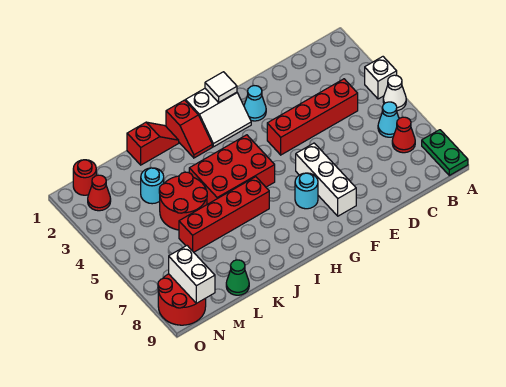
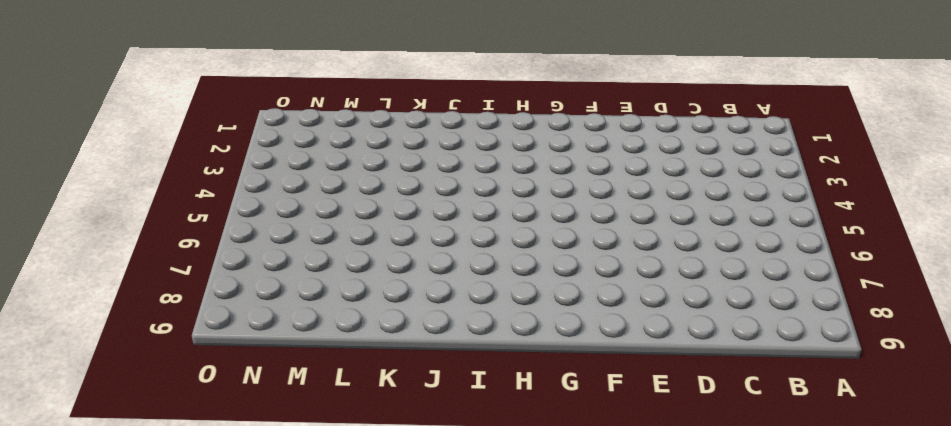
none -> white 1x1 brick [365,57,397,99]
none -> white 1x1 cone [383,75,406,111]
none -> green 1x2 plate [422,130,468,175]

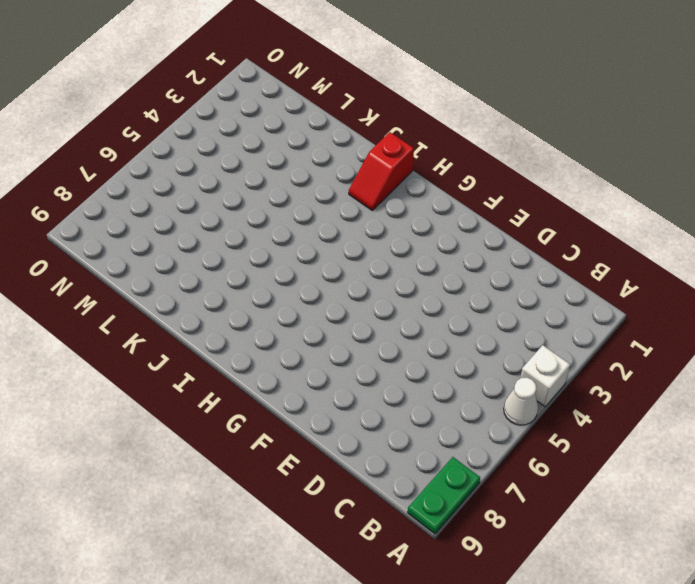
none -> cyan 1x1 cone [378,102,399,137]
none -> red 1x1 cone [392,117,415,153]
none -> red 1x4 brick [267,79,358,155]

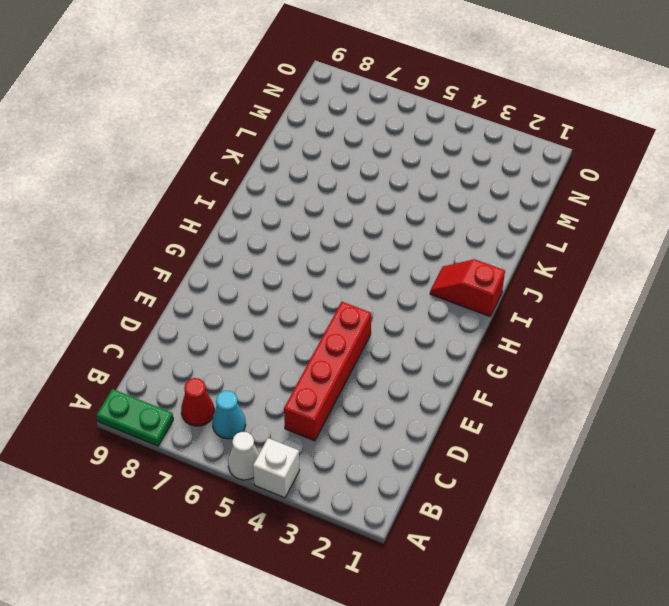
none -> cyan 1x1 cone [244,86,266,121]
none -> white 1x3 brick [296,143,356,216]
none -> white 2x2 slope [186,89,251,147]

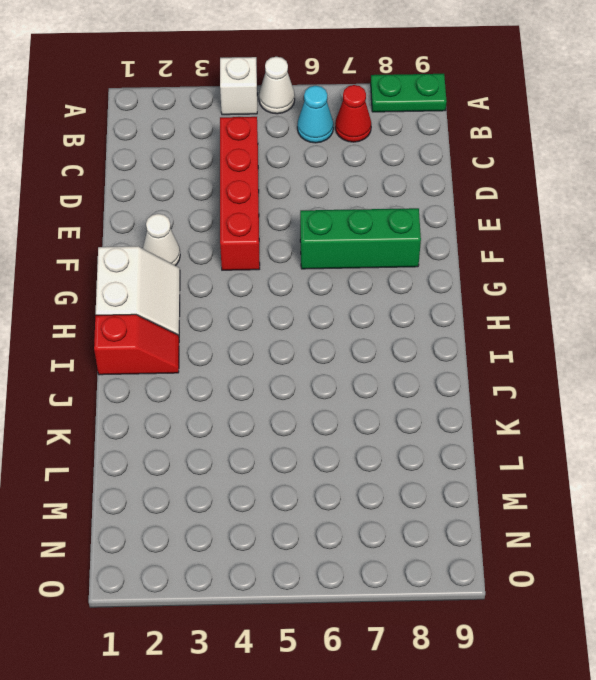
white 1x1 cone [143,214,180,266] -> cyan 1x1 cone [244,86,266,121]
green 1x3 brick [300,208,421,269] -> white 1x3 brick [296,143,356,216]
none -> cyan 1x1 round brick [295,173,318,209]
none -> red 2x3 brick [189,135,275,204]
none -> red 1x4 brick [179,177,269,252]

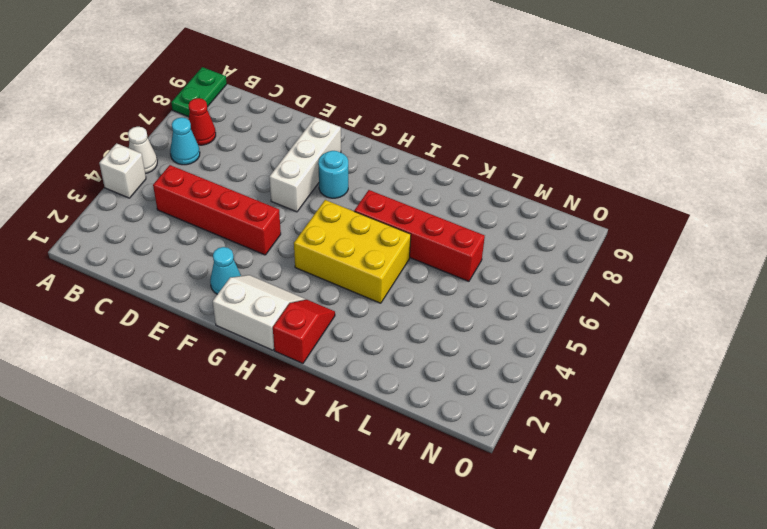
yellow 2x3 brick [294,200,411,303] -> red 2x3 brick [189,135,275,204]
none -> red 1x2 slope [127,122,179,165]
none -> red 2x2 round brick [159,172,207,230]
none -> cyan 1x1 round brick [141,168,164,204]

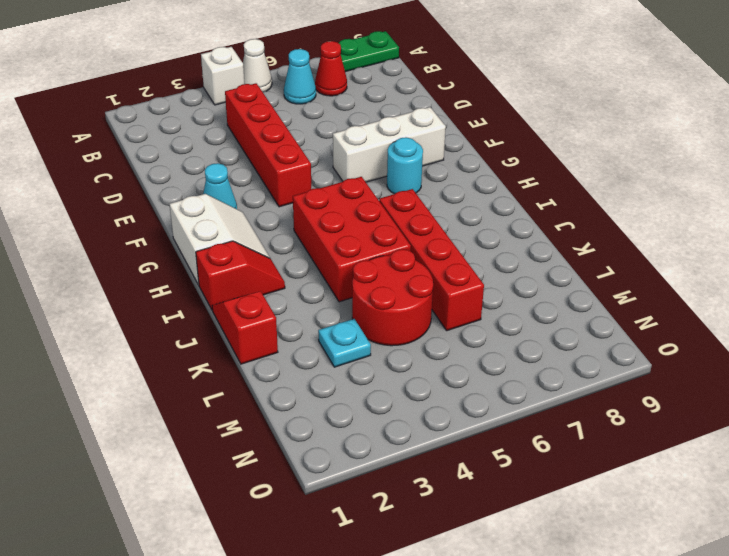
cyan 1x1 plate [318,319,371,367] -> cyan 1x1 round brick [141,168,164,204]
none -> green 1x1 cone [226,260,249,295]
none -> red 1x1 round brick [73,160,96,195]
none -> red 1x1 cone [88,175,111,211]

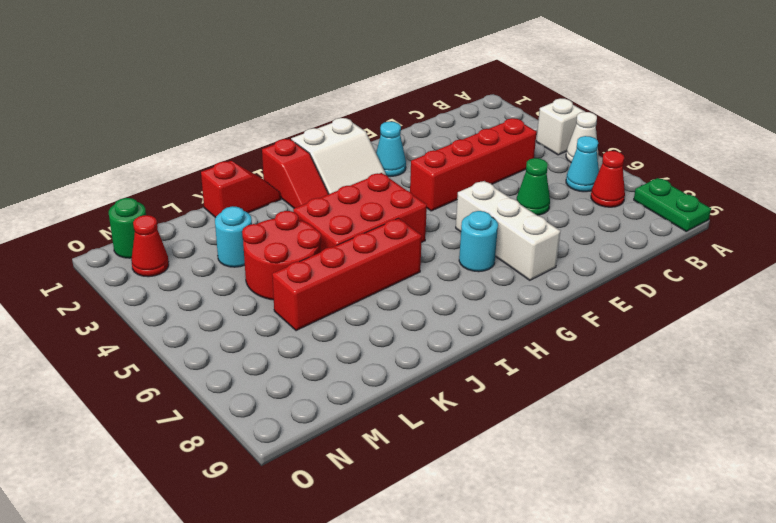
green 1x1 cone [517,158,550,215] -> green 1x1 cone moved to [226,260,249,295]
green 1x1 round brick [109,198,146,258] -> red 1x1 round brick [73,160,96,195]
none -> red 2x2 round brick [158,274,206,325]
none -> white 1x1 tile [205,72,237,102]
none -> white 1x2 brick [169,246,215,303]

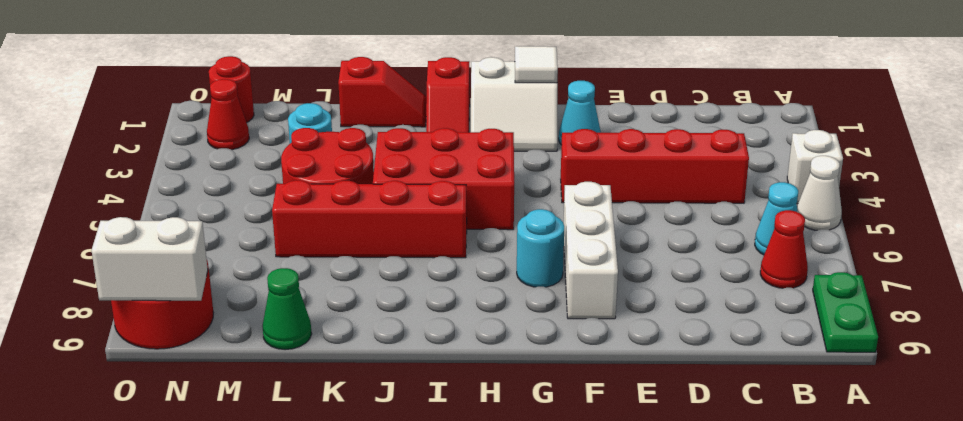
white 1x2 brick [91,217,208,301] -> white 1x2 brick turned to [169,246,215,303]

